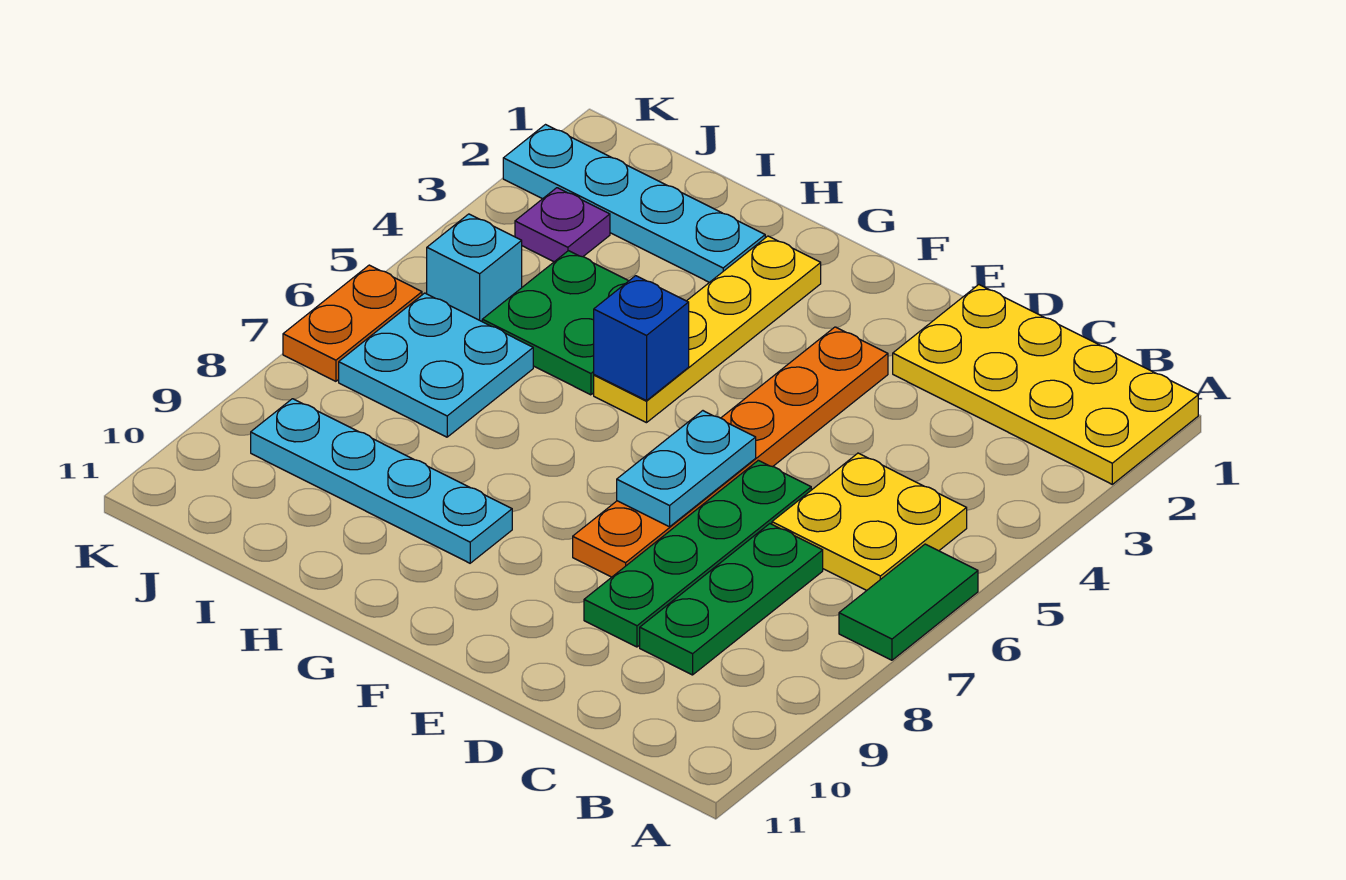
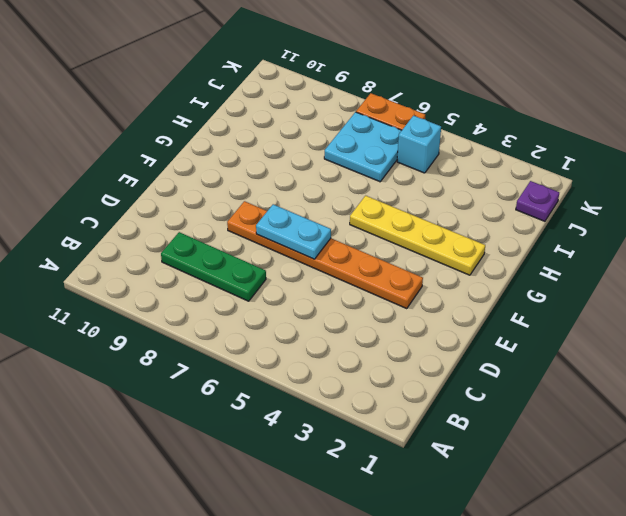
purple 1x1 plate [516,181,559,221] -> purple 1x1 plate moved to [515,188,610,262]
none -> yellow 2x4 plate [893,285,1198,484]
none -> green 1x2 tile [839,544,978,660]
none -> yellow 2x2 plate [772,453,967,591]

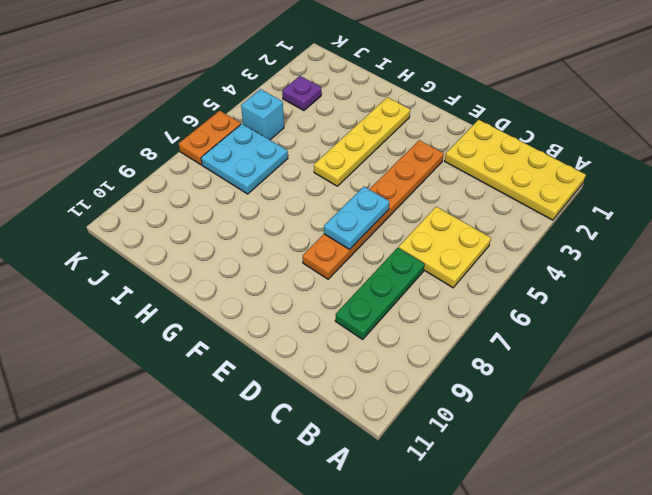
none -> green 1x2 tile [839,544,978,660]
none -> green 1x4 plate [584,460,811,647]
none -> cyan 1x4 plate [251,399,512,563]

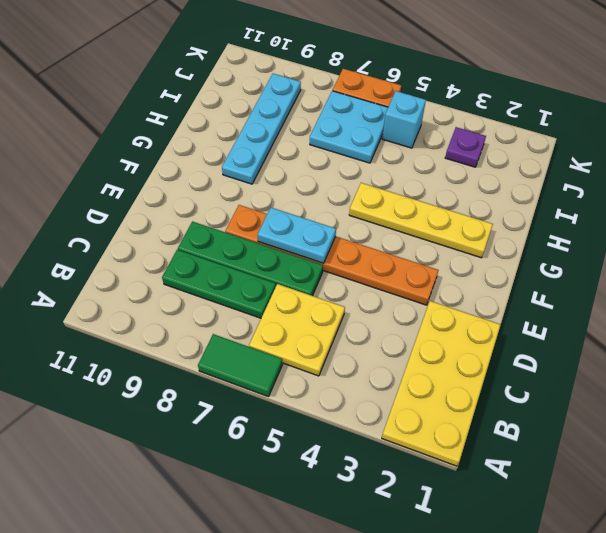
none -> cyan 1x4 plate [503,125,766,282]
none -> green 2x2 plate [482,251,628,395]
none -> blue 1x1 brick [594,276,689,401]

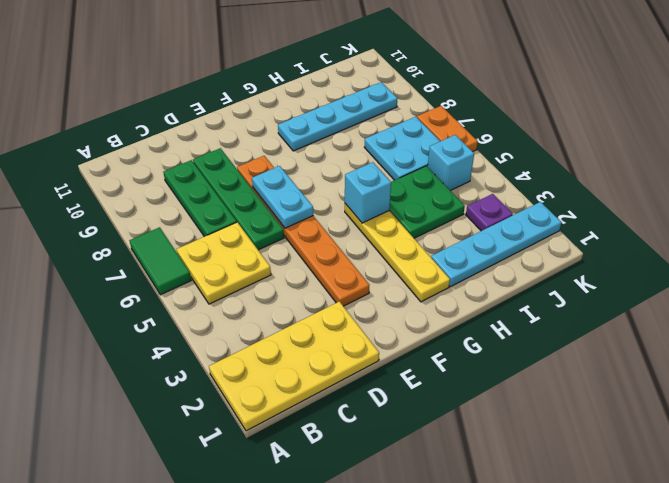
cyan 1x1 brick [345,162,391,223] -> blue 1x1 brick [594,276,689,401]

